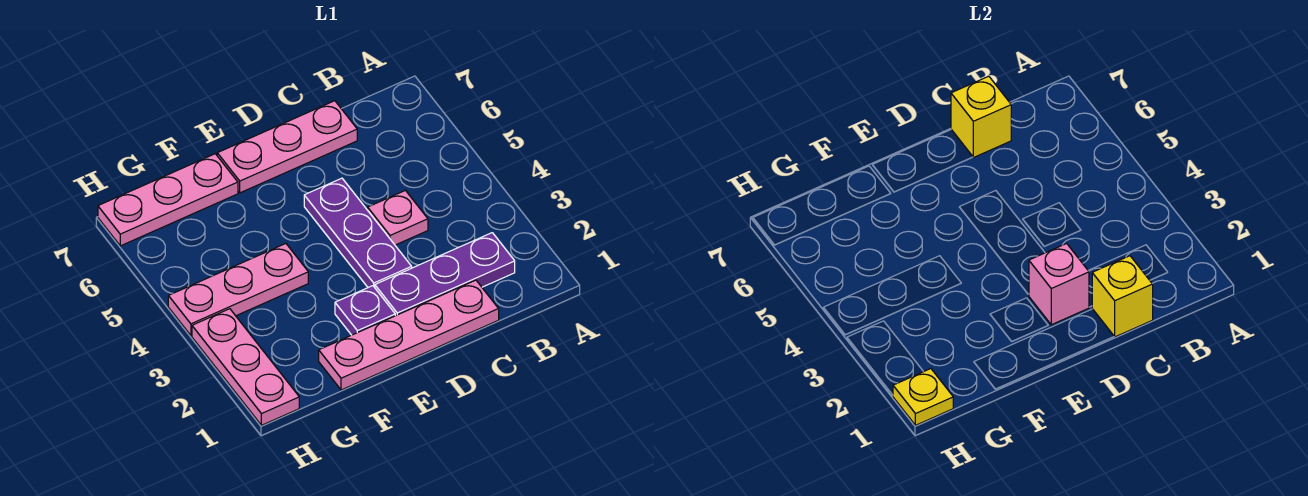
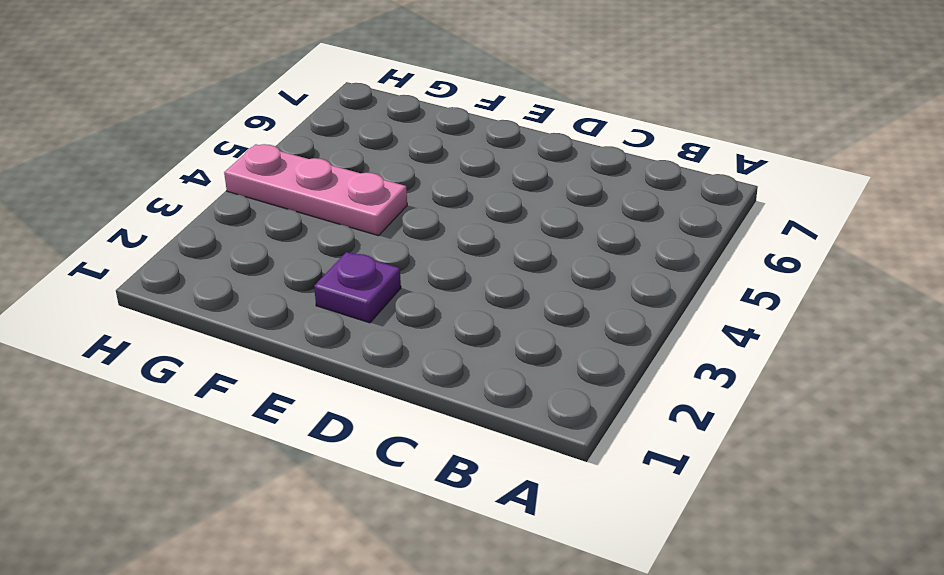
none -> purple 1x3 plate [375,233,515,316]
none -> pink 1x4 plate [319,280,499,390]
none -> pink 1x1 plate [368,190,428,245]

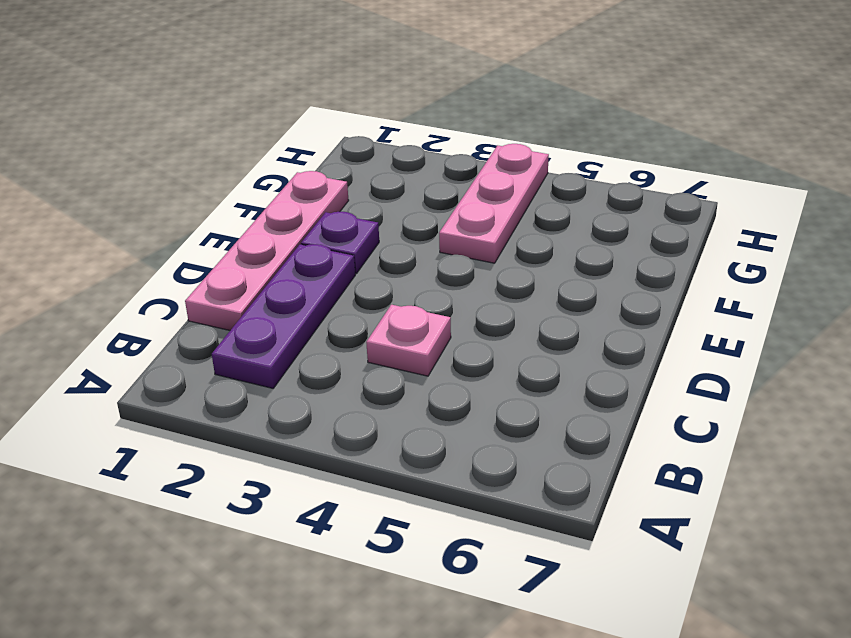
none -> pink 1x3 plate [217,101,357,193]
none -> purple 1x3 plate [304,178,412,287]
none -> pink 1x3 plate [98,154,238,246]

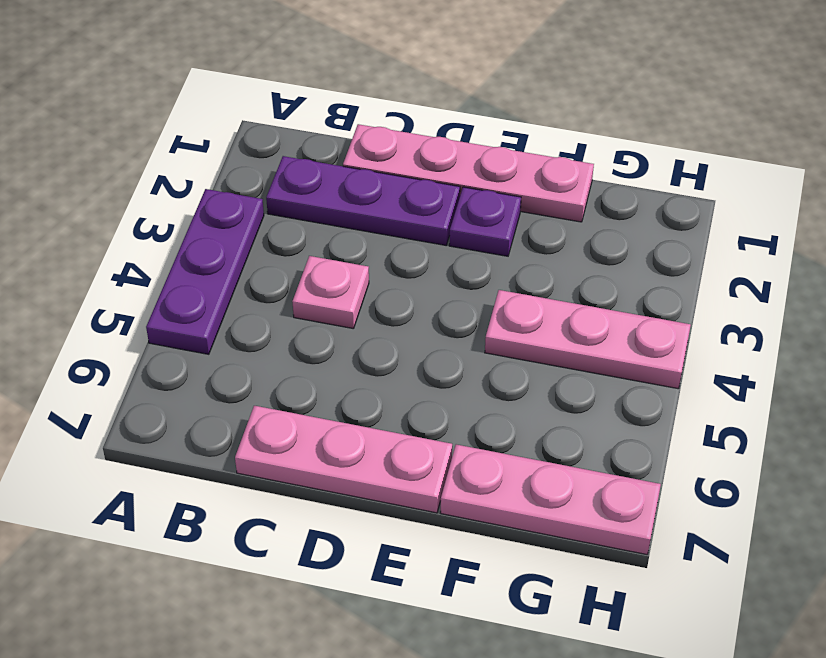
purple 1x3 plate [146,189,264,354] -> purple 1x3 plate moved to [304,178,412,287]
none -> pink 1x3 plate [192,309,299,425]
none -> yellow 1x1 brick [1092,256,1153,337]
none -> yellow 1x1 brick [951,76,1011,158]

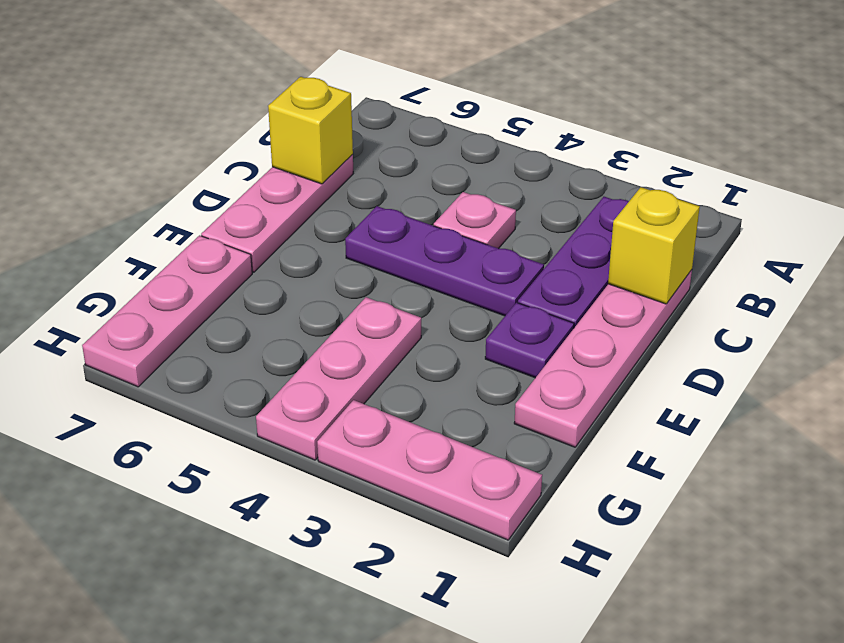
none -> pink 1x1 brick [1029,243,1089,325]
none -> yellow 1x1 plate [893,369,953,425]

